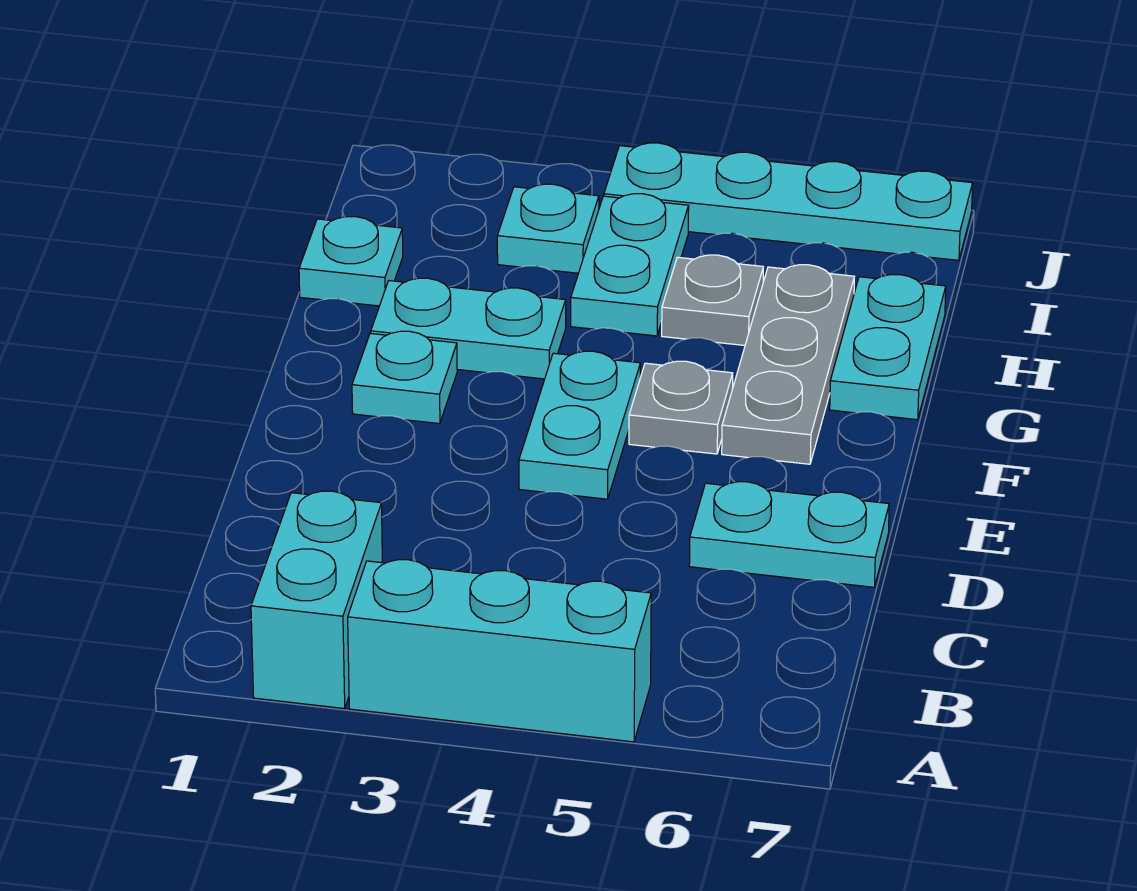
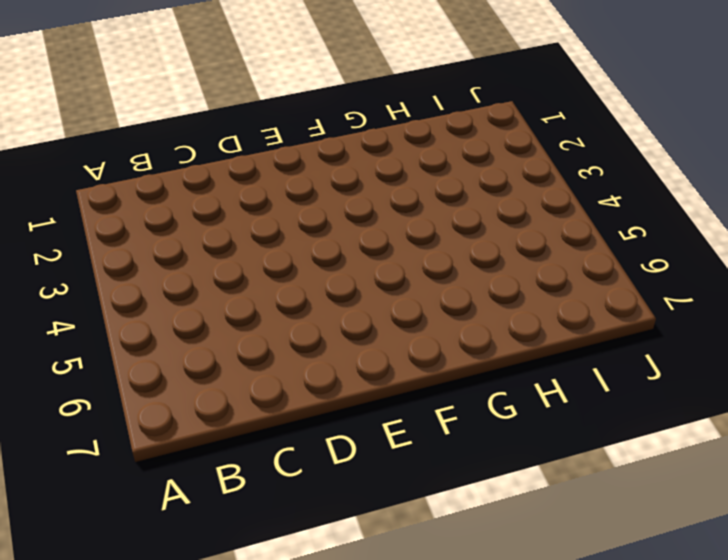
none -> cyan 1x2 brick [251,491,382,709]
none -> cyan 1x3 brick [348,560,651,742]
none -> cyan 1x2 plate [689,482,889,587]

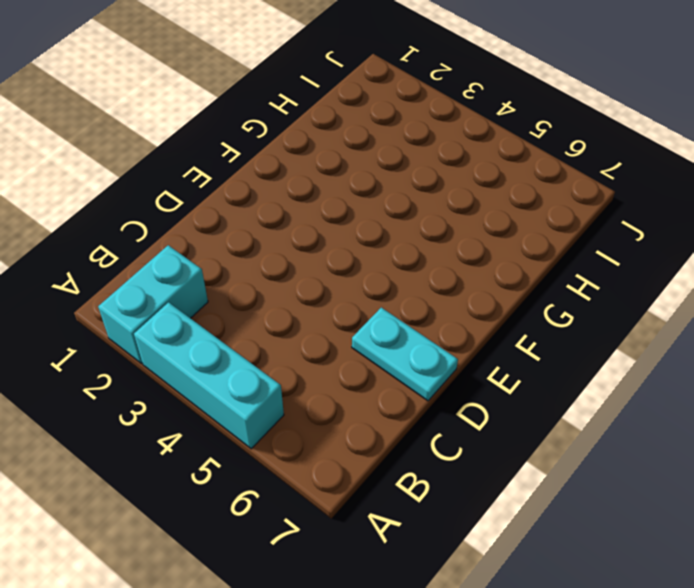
none -> cyan 1x2 plate [519,351,640,499]
none -> cyan 1x1 plate [352,331,457,424]
none -> grey 1x1 plate [629,361,733,454]

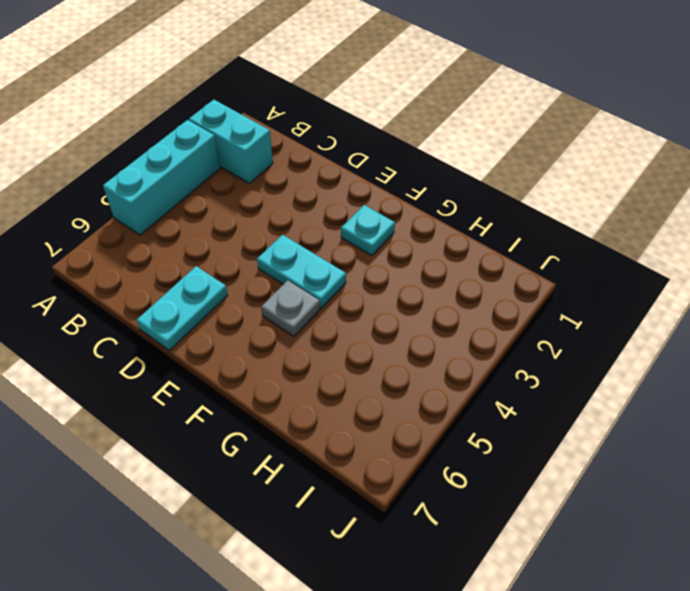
none -> grey 1x3 plate [722,265,854,464]
none -> cyan 1x2 plate [371,278,566,379]
none -> cyan 1x2 plate [830,275,946,420]

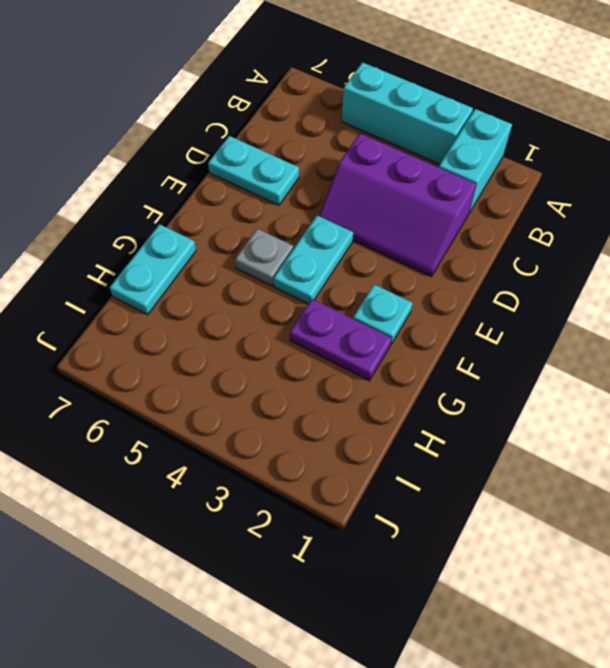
purple 2x3 slope [319,134,476,277] -> none
purple 1x2 plate [290,299,391,381] -> cyan 1x2 plate [371,278,566,379]
none -> grey 1x3 plate [722,265,854,464]
none -> cyan 1x1 plate [299,217,403,306]
none -> cyan 1x2 plate [571,194,689,336]

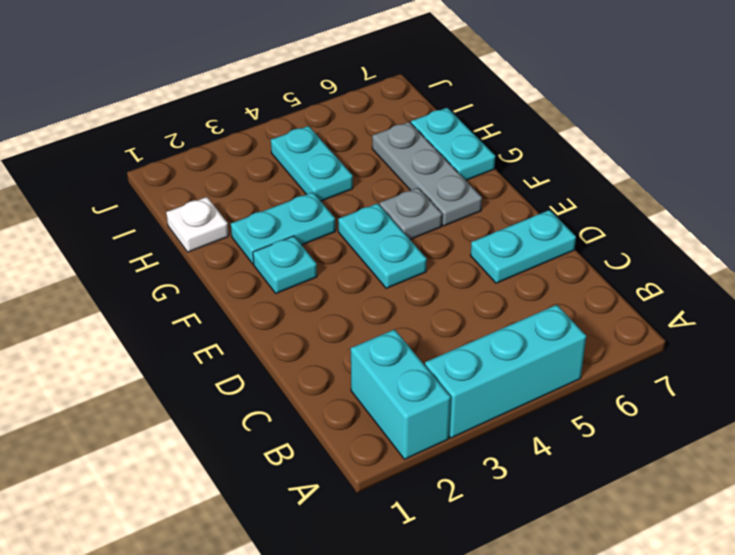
white 1x1 plate [166,197,229,252] -> cyan 1x1 plate [299,217,403,306]
none -> grey 1x1 plate [662,255,763,345]
none -> cyan 1x1 plate [497,184,599,273]
none -> cyan 1x4 plate [604,143,973,260]

